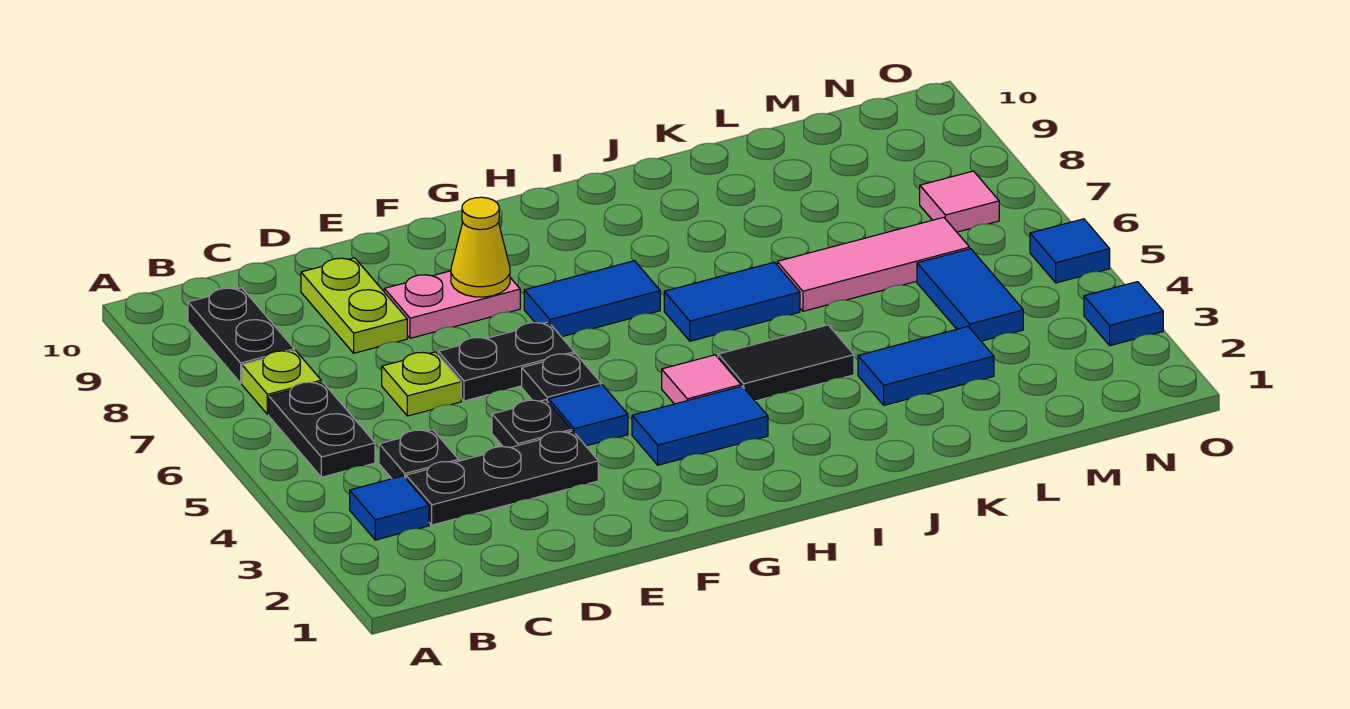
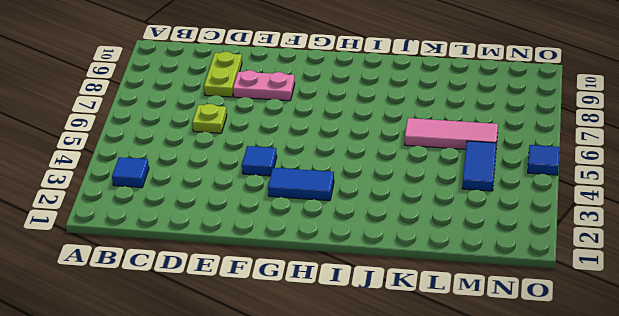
none -> black 1x2 plate [269,382,375,477]
none -> lime 1x1 plate [242,351,321,415]
none -> black 1x2 plate [188,288,294,383]

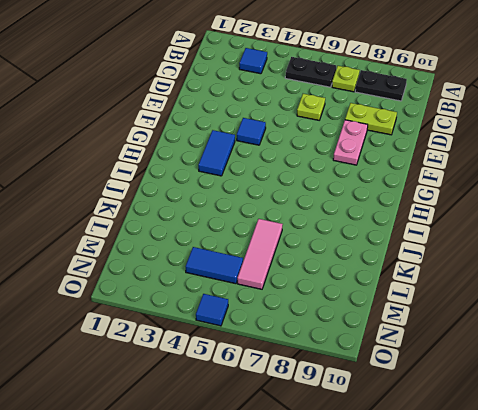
none -> black 1x3 plate [406,431,598,525]
none -> black 1x1 plate [379,430,459,479]
none -> black 1x1 plate [492,400,572,448]

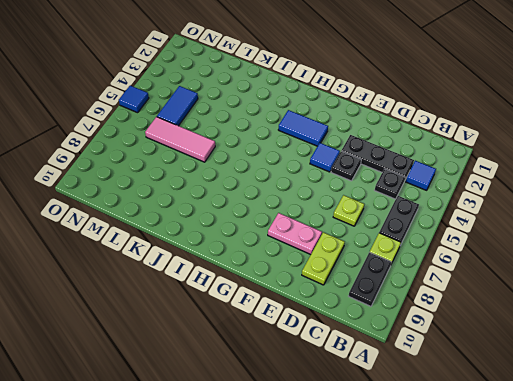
none -> black 1x2 plate [438,322,574,401]
none -> black 1x1 plate [522,353,601,403]
none -> blue 1x2 tile [524,261,660,337]

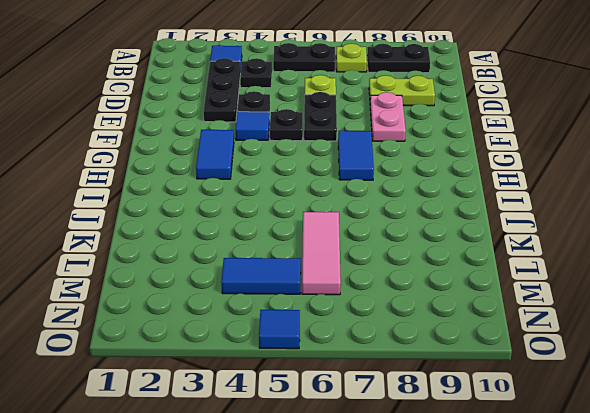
none -> pink 1x1 tile [662,355,741,404]
none -> black 1x2 tile [718,325,854,401]
none -> blue 1x2 tile [664,262,800,341]

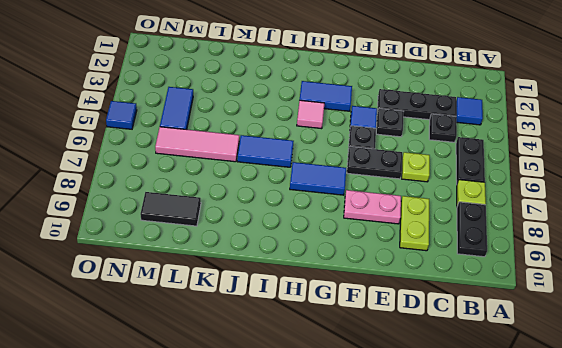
black 1x2 tile [140,192,201,226] -> black 1x2 tile moved to [718,325,854,401]
none -> blue 1x2 tile [858,327,994,405]
none -> pink 1x1 tile [920,171,999,232]
none -> blue 1x1 tile [1084,282,1163,346]

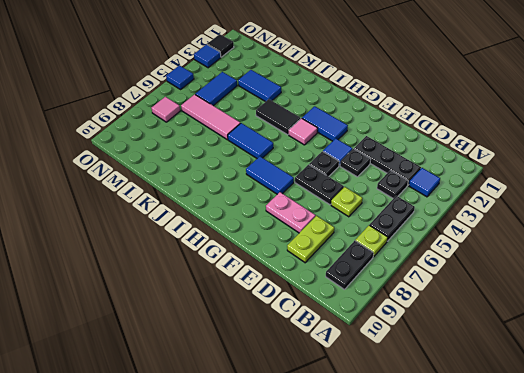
black 1x1 tile [207,34,234,57] -> none
none -> yellow 1x1 cone [451,197,510,297]

